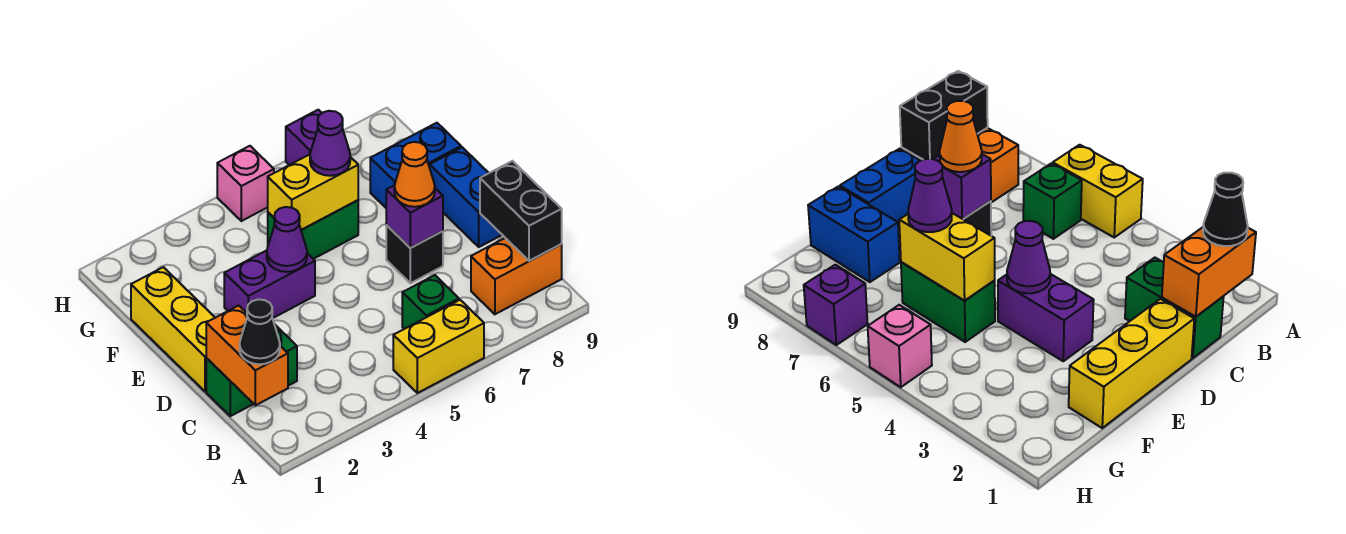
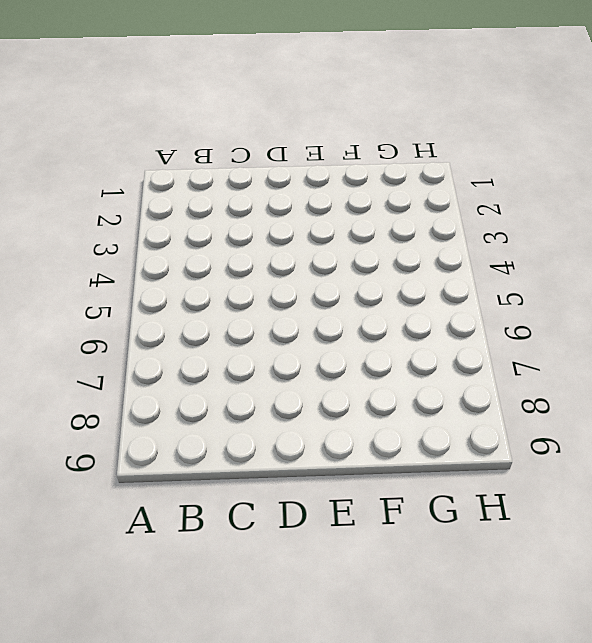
none -> yellow 1x2 brick [393,300,484,393]
none -> green 1x1 brick [402,275,459,329]
none -> orange 1x2 brick [471,238,562,314]

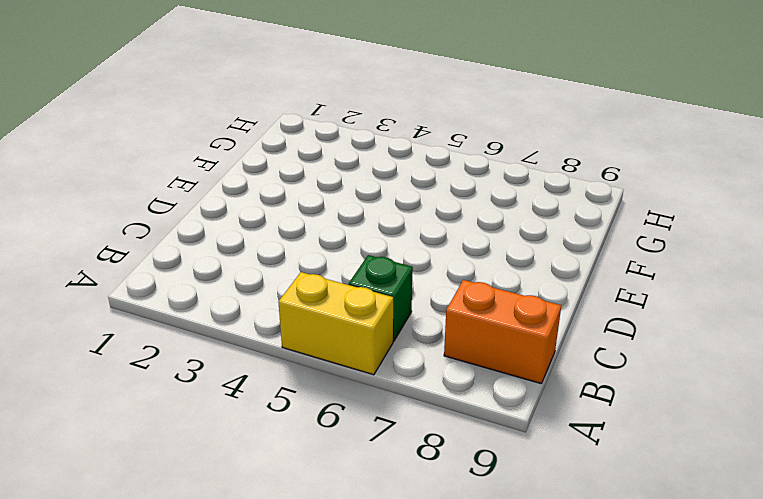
none -> green 1x2 brick [206,324,297,416]
none -> yellow 1x3 brick [131,267,215,392]
none -> black 1x1 brick [386,225,443,283]

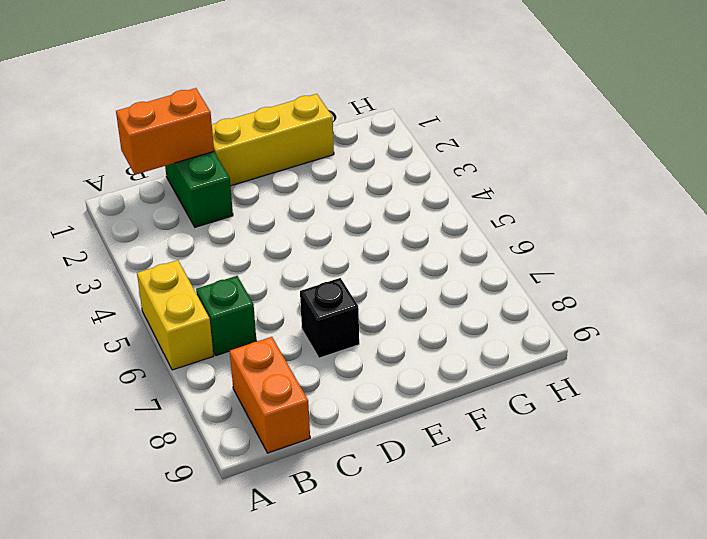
none -> blue 1x2 brick [430,147,502,247]
none -> purple 1x2 brick [224,250,315,318]
none -> green 1x2 brick [268,200,358,259]

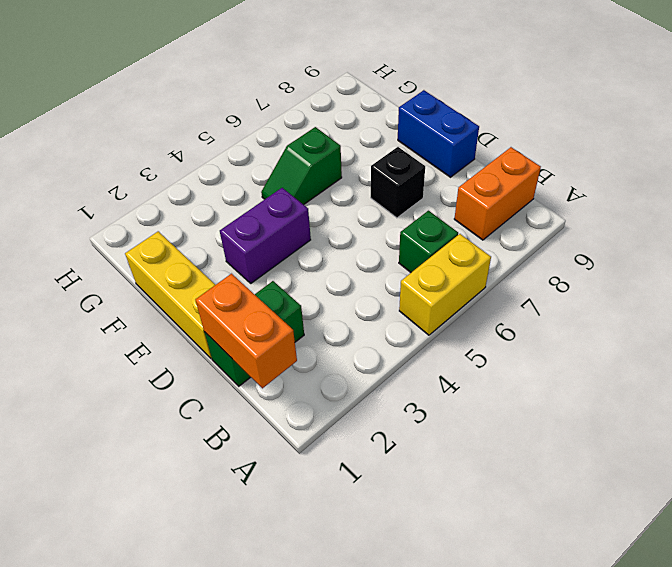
green 1x2 slope [261,127,342,205] -> green 1x2 brick [268,200,358,259]
none -> blue 1x2 brick [370,123,461,208]
none -> pink 1x1 brick [217,146,274,221]
none -> purple 1x1 brick [286,110,322,165]

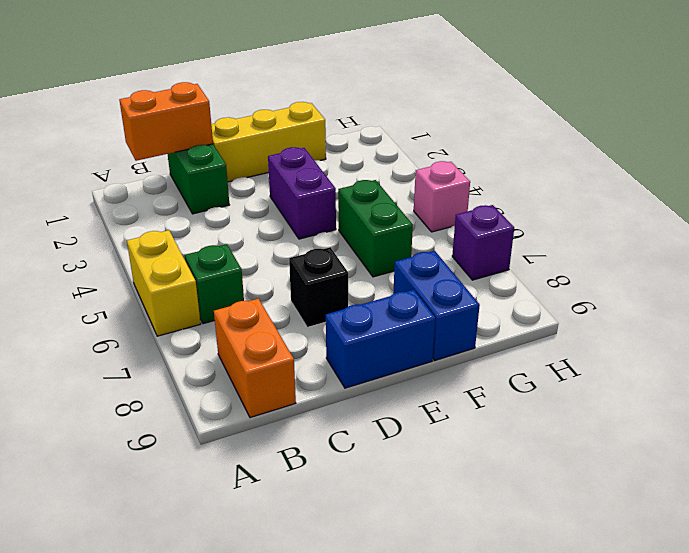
none -> black 1x2 brick [480,161,562,261]
none -> purple 1x1 brick [386,185,443,248]
none -> purple 1x1 cone [267,207,307,272]

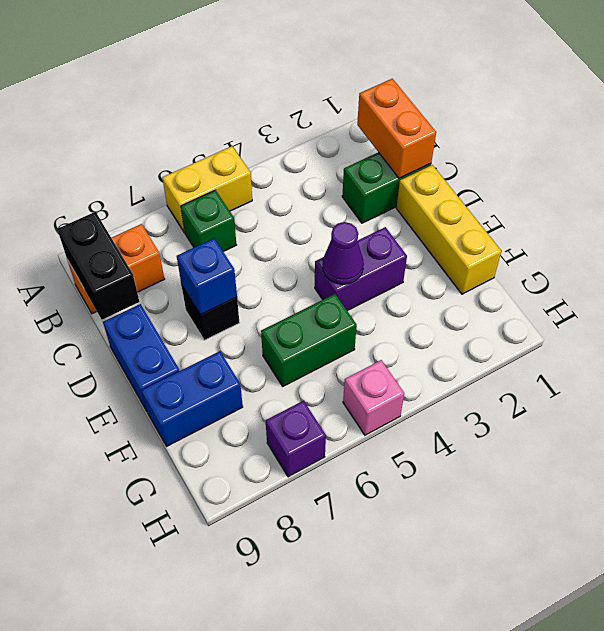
blue 1x1 brick [177,238,237,315] -> purple 1x1 brick [386,185,443,248]
none -> yellow 1x2 brick [268,154,358,230]
none -> black 1x1 cone [240,299,280,364]
none -> orange 1x1 cone [394,142,435,207]

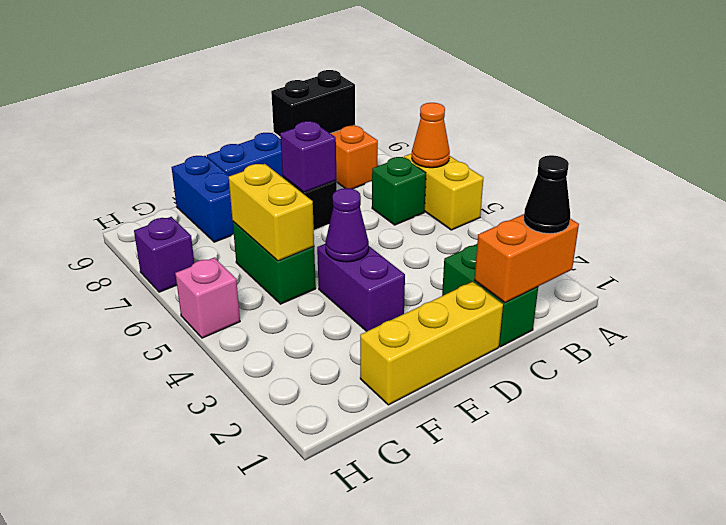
orange 1x1 cone [412,103,450,168] -> orange 1x1 cone moved to [394,142,435,207]
none -> purple 1x1 cone [310,111,350,176]

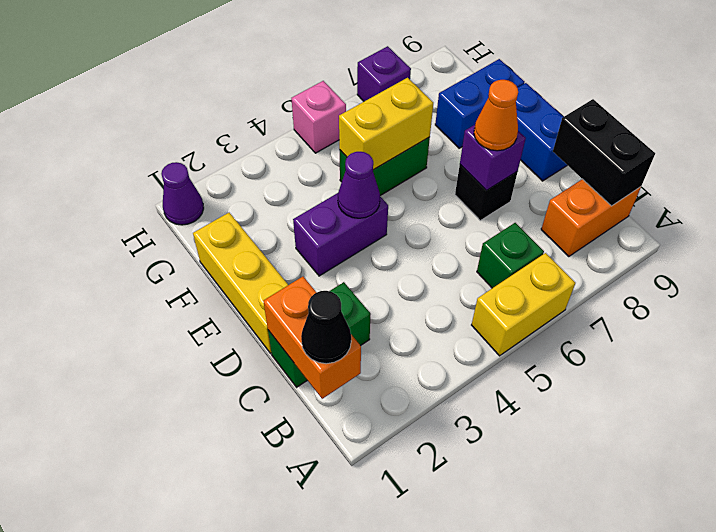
purple 1x1 cone [161,162,204,225] -> purple 1x1 cone moved to [310,111,350,176]

